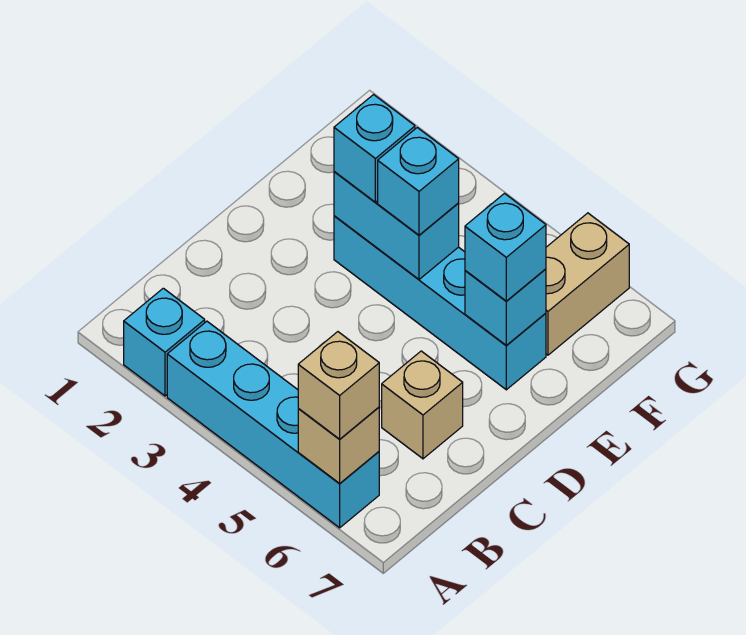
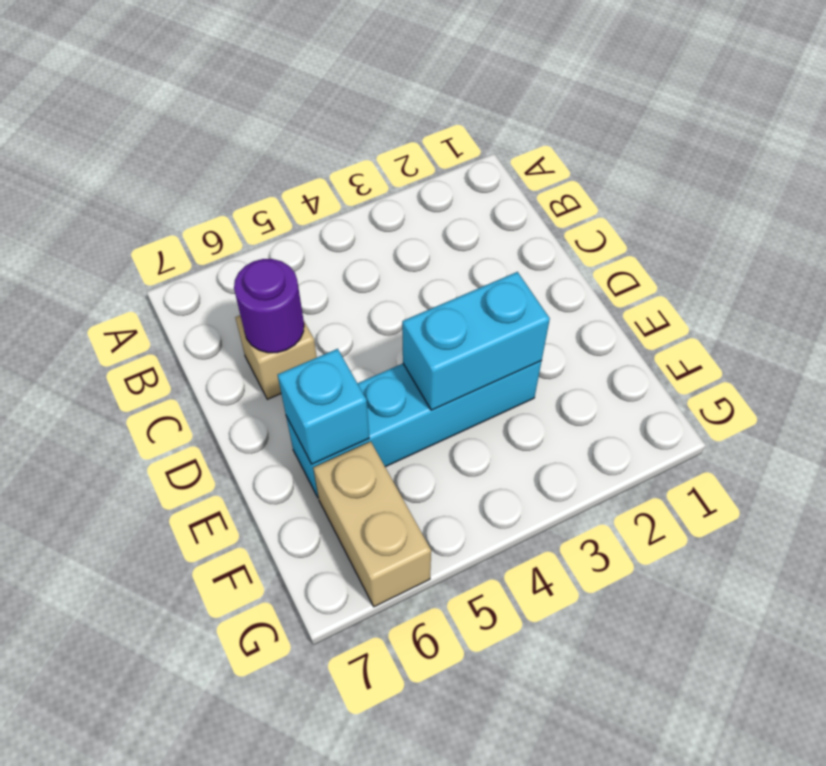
purple 1x1 round brick [234,259,304,353] -> none
none -> cyan 1x1 brick [124,288,205,396]
none -> cyan 1x4 brick [167,321,379,528]
none -> tan 1x1 brick [298,407,379,484]

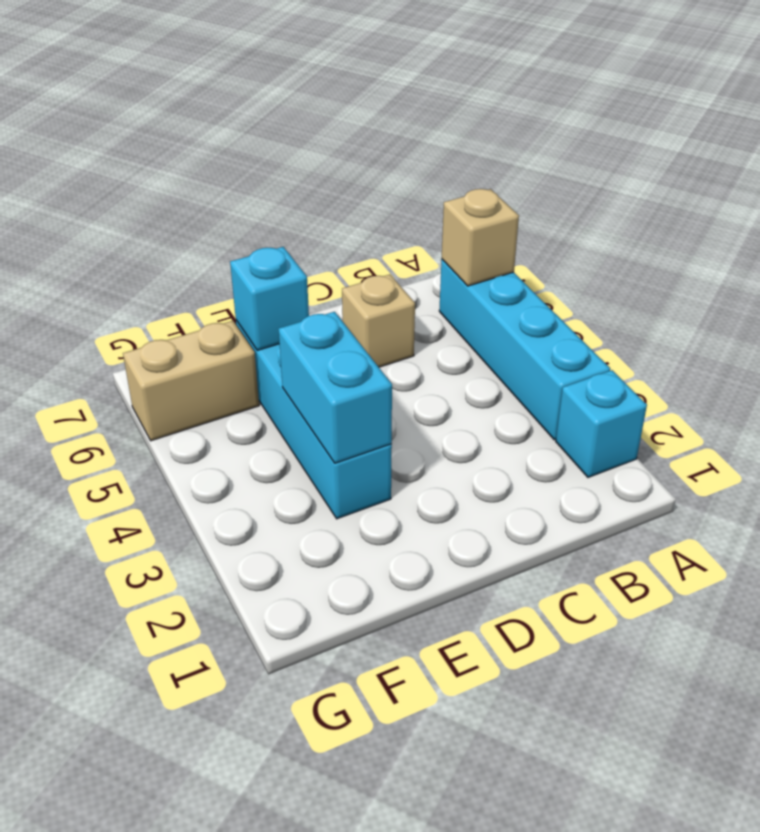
none -> tan 1x1 brick [298,332,379,439]
none -> cyan 1x1 brick [334,95,415,202]
none -> cyan 1x1 brick [378,128,459,235]

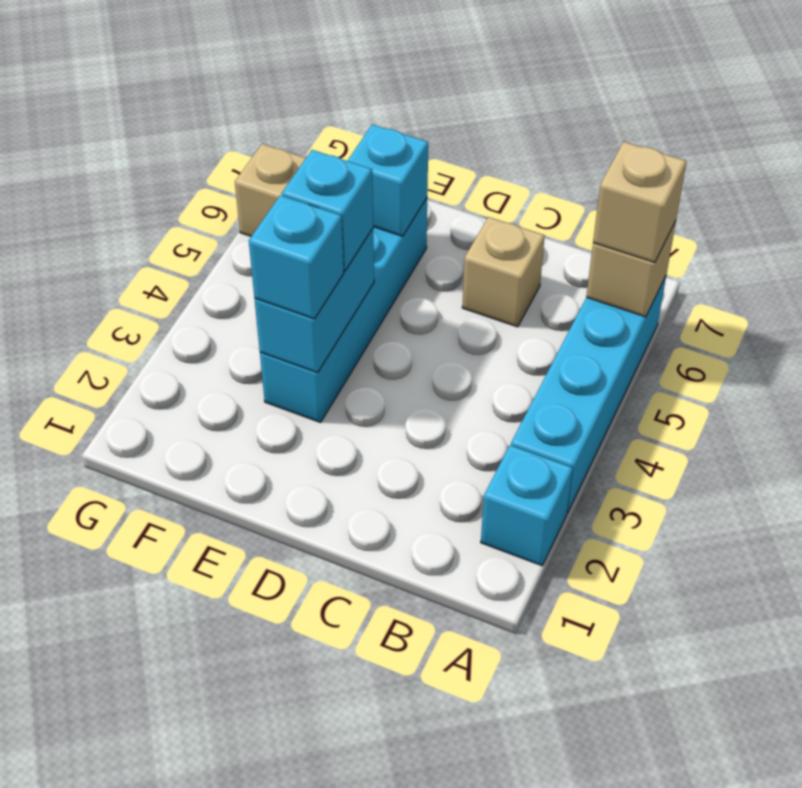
none -> cyan 1x1 brick [465,194,546,301]

